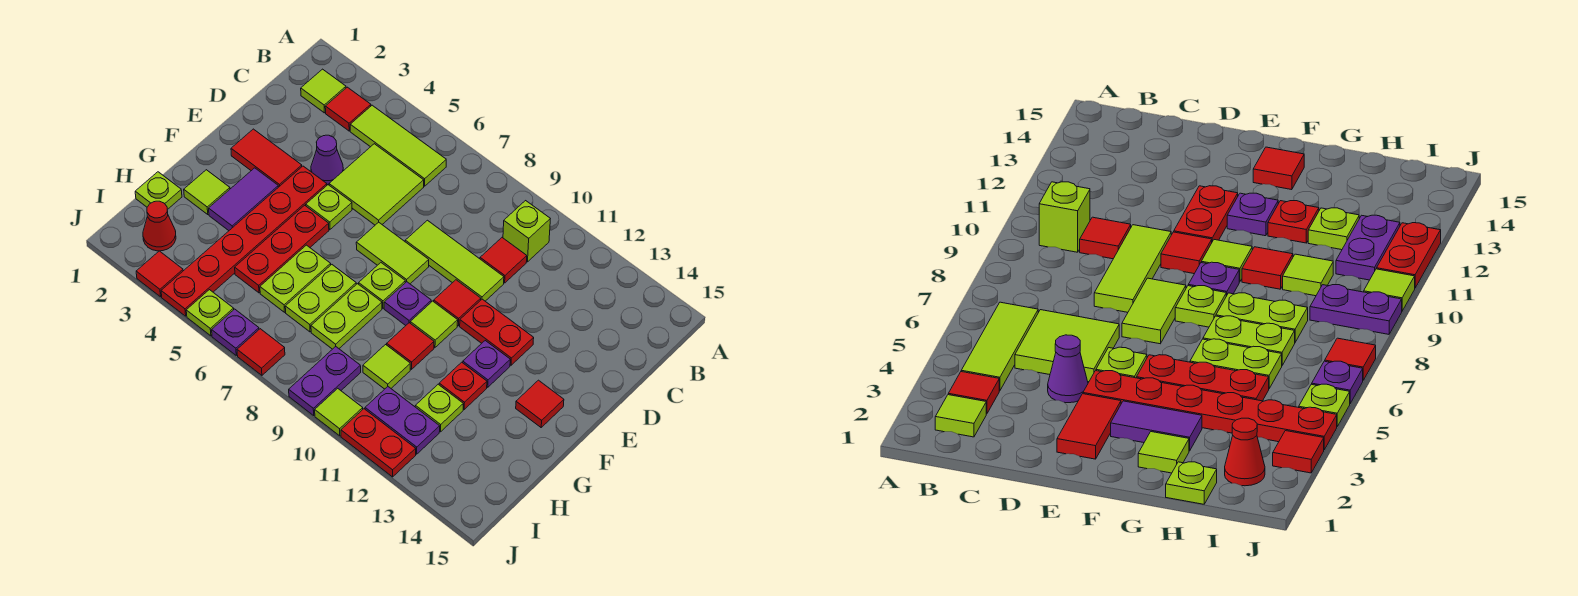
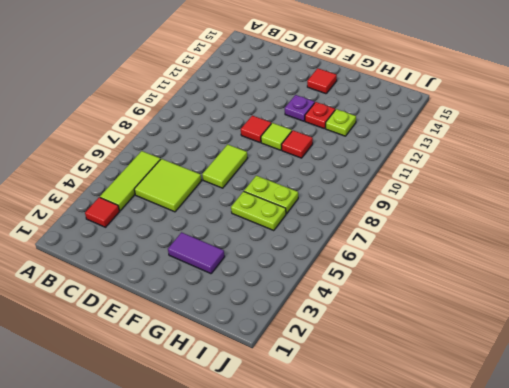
none -> lime 1x1 tile [301,69,346,113]
none -> lime 1x1 brick [503,201,550,262]
none -> red 1x1 tile [480,238,527,283]
none -> purple 1x1 cone [311,135,343,185]

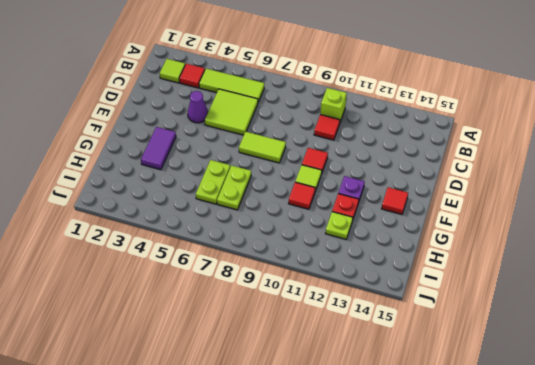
none -> lime 1x3 tile [405,220,504,301]
none -> red 1x2 tile [231,129,302,187]
none -> red 1x6 plate [161,166,327,316]
none -> lime 1x1 plate [306,185,352,229]

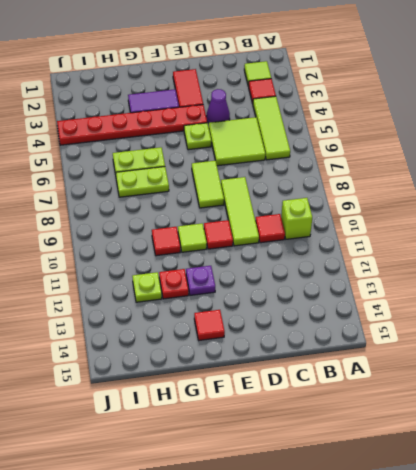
none -> red 1x2 plate [460,299,534,365]
none -> red 1x3 plate [235,205,329,293]
none -> lime 1x1 plate [359,263,405,308]
none -> purple 1x1 plate [384,282,431,325]

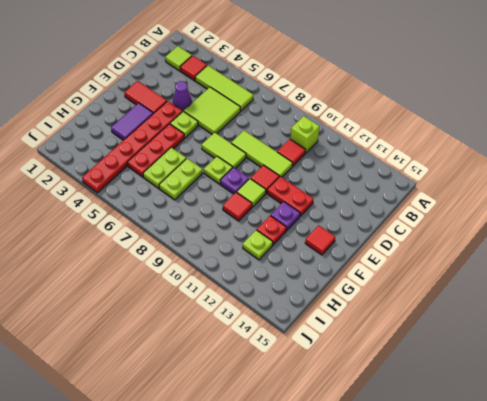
none -> lime 1x1 tile [184,170,230,214]
none -> lime 1x2 plate [311,284,382,349]
none -> lime 1x1 plate [135,172,182,210]
none -> lime 1x1 tile [363,345,410,389]

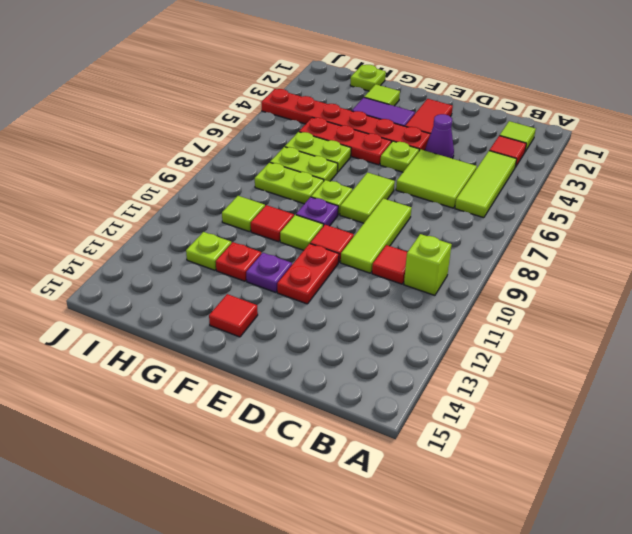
none -> red 1x1 cone [143,201,176,251]
none -> purple 1x2 plate [289,347,361,415]
none -> purple 1x2 plate [365,387,440,454]
none -> red 1x1 tile [136,251,183,297]

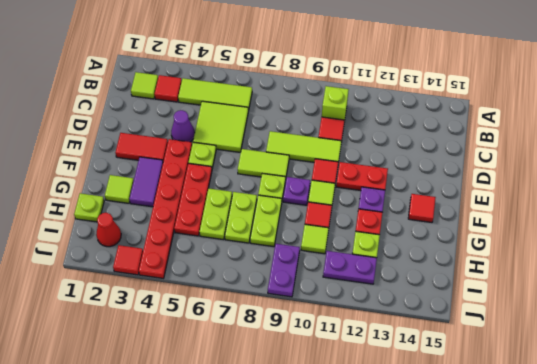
none -> lime 1x1 plate [186,290,234,336]
none -> purple 1x1 plate [212,309,259,355]
none -> red 1x1 tile [237,329,285,375]
none -> lime 1x1 tile [315,388,363,436]

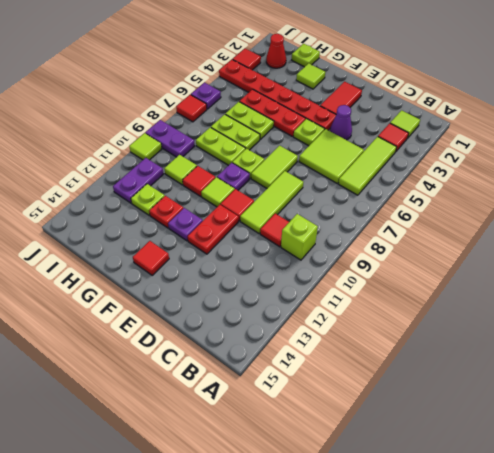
none -> purple 1x2 tile [209,168,278,231]
none -> lime 1x1 plate [186,290,234,336]
none -> red 1x2 plate [341,409,416,477]

